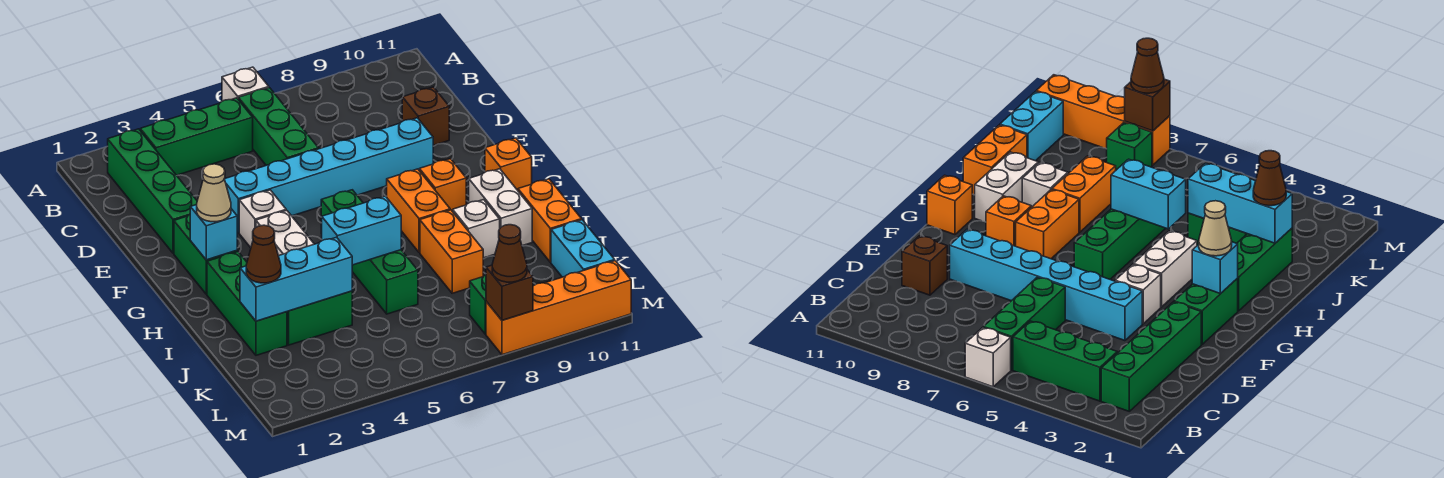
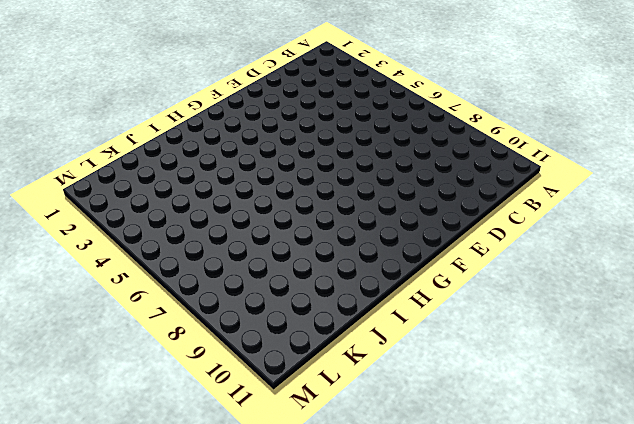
none -> white 1x1 brick [222,67,269,101]
none -> green 1x4 brick [108,129,197,253]
none -> green 1x3 brick [140,98,253,175]

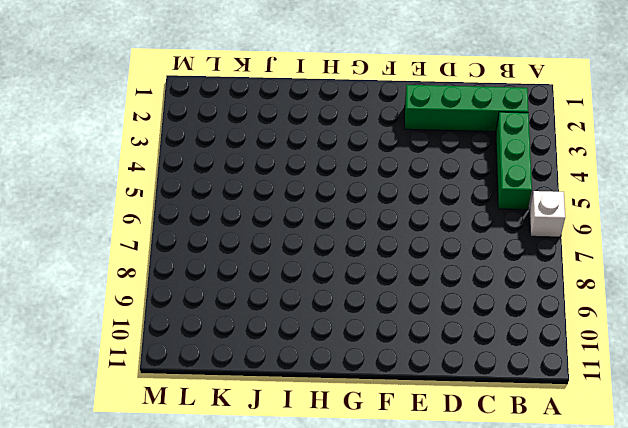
none -> green 1x3 brick [238,88,319,165]
none -> brown 1x1 brick [402,87,449,145]
none -> cyan 1x6 brick [225,118,433,233]

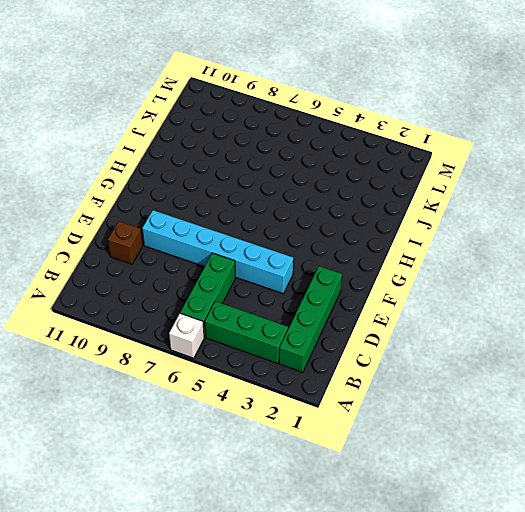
none -> green 1x2 brick [174,215,237,294]
none -> white 1x1 brick [239,190,286,248]
none -> white 1x2 brick [256,210,314,256]

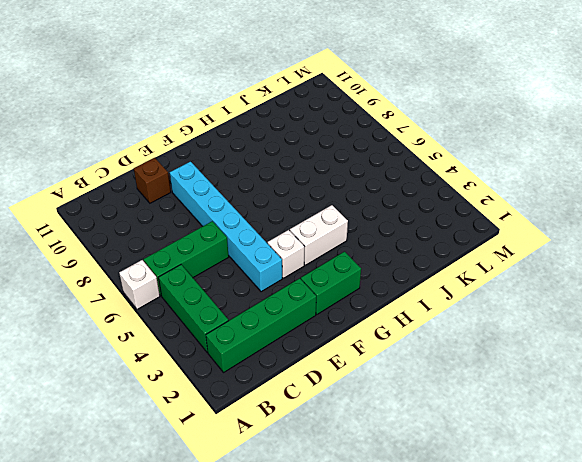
none -> green 1x4 brick [321,190,418,314]
none -> orange 1x2 brick [387,169,450,253]
none -> orange 1x1 brick [419,159,466,212]

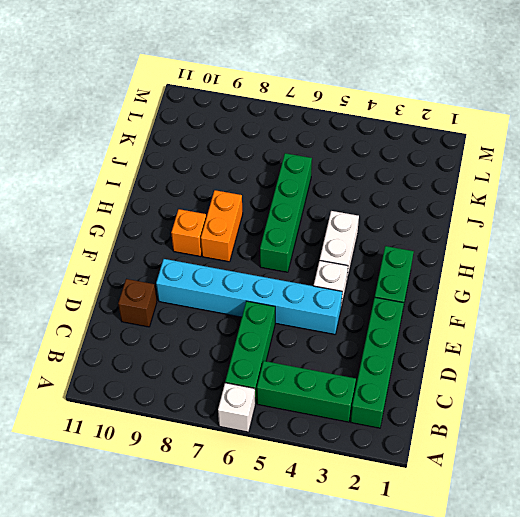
none -> orange 1x1 brick [485,138,532,190]
none -> green 1x3 brick [207,252,287,355]
none -> white 1x2 brick [469,169,532,246]

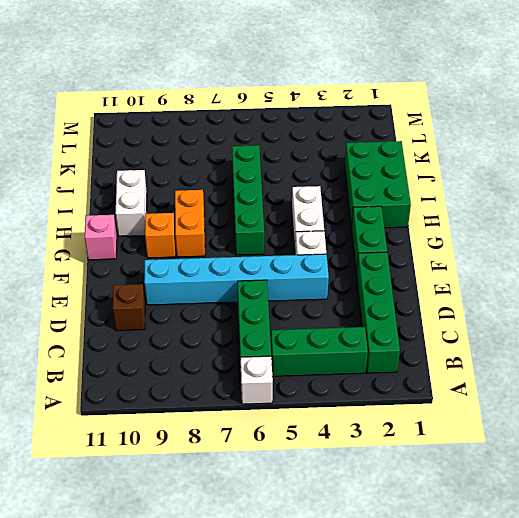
pink 1x1 brick [85,215,117,260] -> orange 1x1 brick [485,138,532,190]
green 2x3 brick [345,141,411,229] -> green 1x3 brick [207,252,287,355]
none -> orange 1x2 brick [420,210,483,293]
none -> white 1x1 brick [453,200,500,258]
none -> orange 1x2 brick [518,179,582,262]

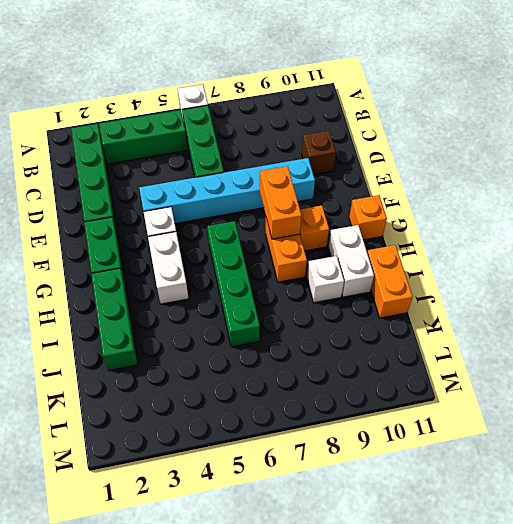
orange 1x2 brick [260,166,301,239] -> orange 1x2 brick moved to [420,210,483,293]
none -> green 1x2 brick [287,291,352,345]
none -> cyan 1x2 brick [551,220,615,277]
none -> green 1x1 brick [470,275,486,334]

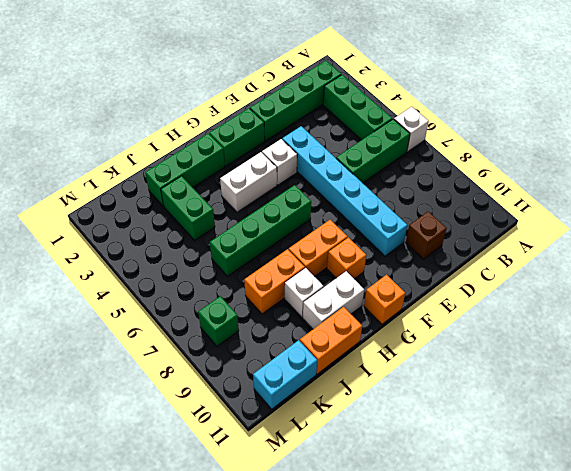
none -> orange 1x4 brick [486,261,631,355]
none -> cyan 1x1 brick [190,205,237,260]
none -> cyan 1x2 brick [322,196,401,265]

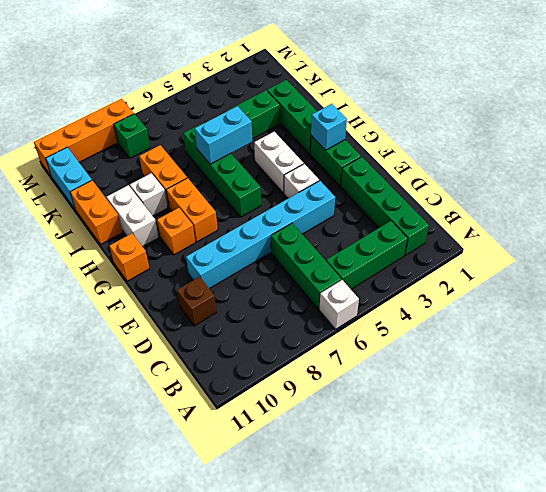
none -> cyan 1x3 brick [240,237,352,321]
none -> brown 1x1 brick [486,265,533,320]
none -> tan 1x1 cone [197,164,231,222]

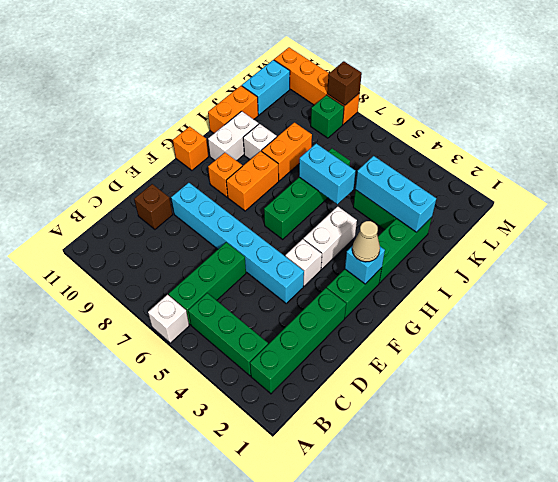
none -> brown 1x1 cone [246,225,281,283]
none -> brown 1x1 cone [492,225,527,282]

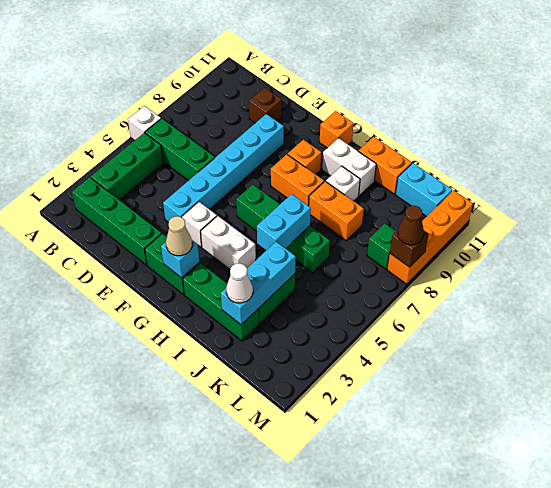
white 1x1 cone [226,263,253,303] -> brown 1x1 cone [246,225,281,283]

